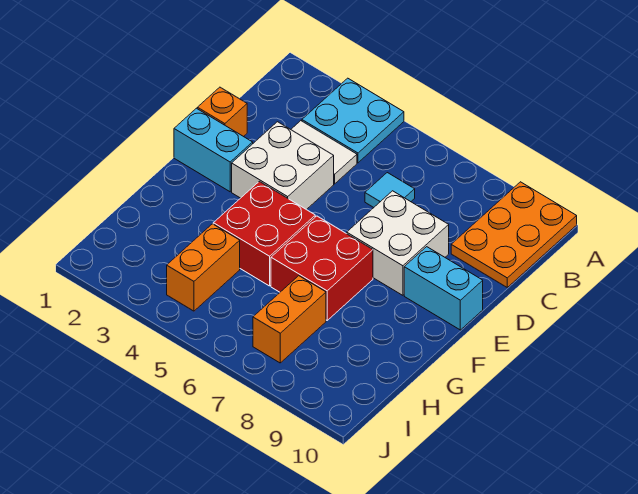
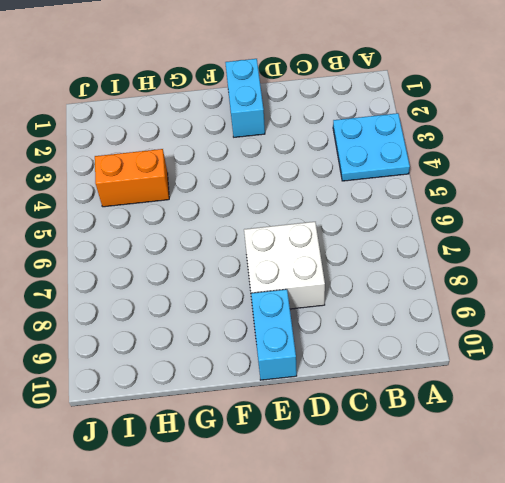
none -> orange 2x3 plate [451,182,577,287]
none -> white 1x2 tile [291,121,357,184]
none -> cyan 1x1 tile [365,173,415,207]

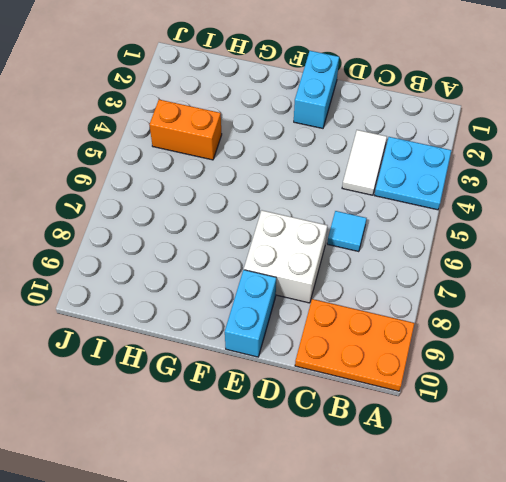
none -> orange 1x1 brick [197,87,247,137]
none -> white 2x2 brick [232,122,334,210]
none -> red 2x2 brick [213,181,315,286]

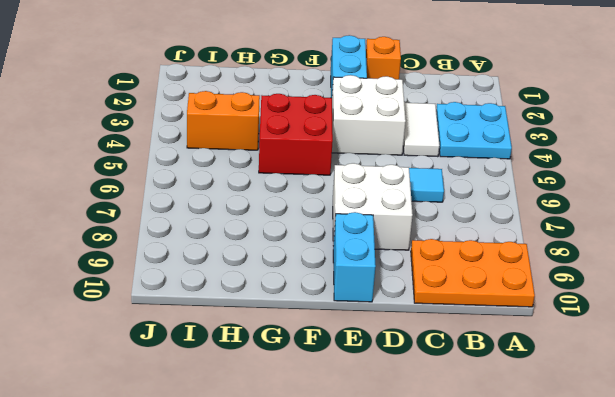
none -> red 2x2 brick [271,216,373,320]
none -> orange 1x2 brick [253,276,326,363]

